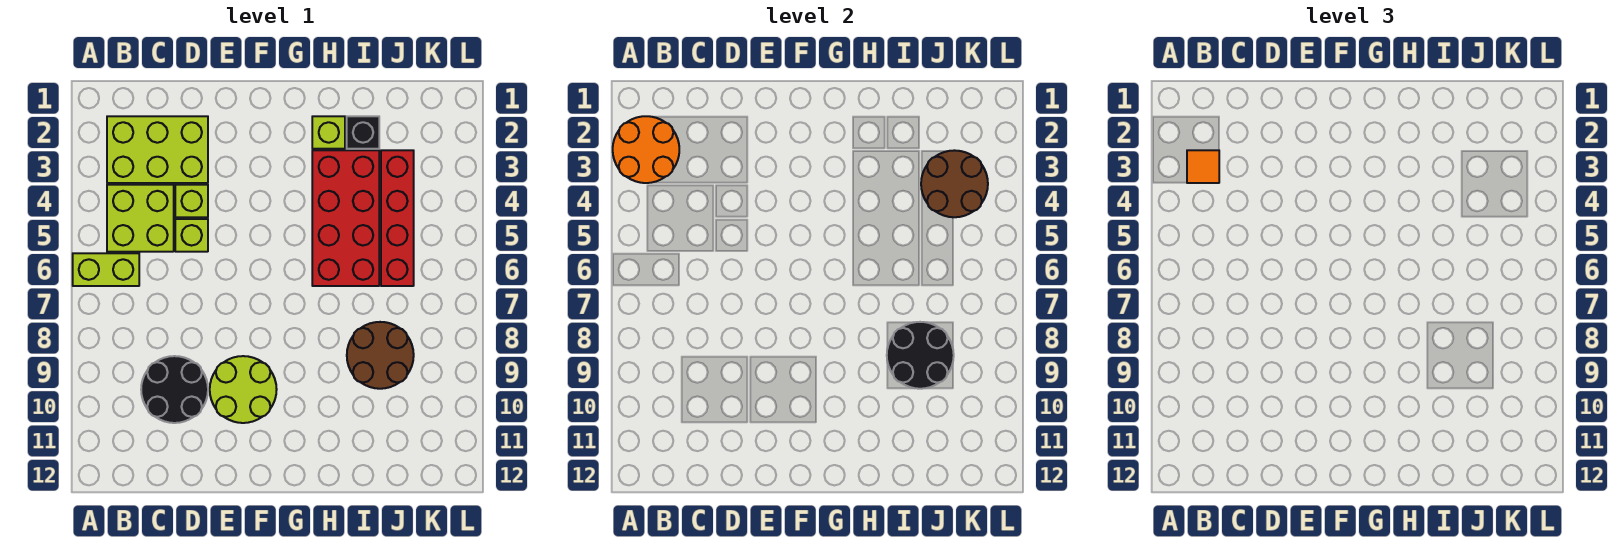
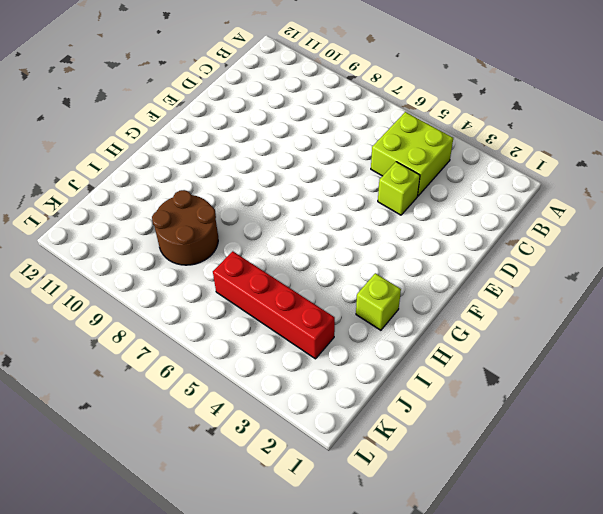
none -> lime 1x2 brick [73,253,139,286]
none -> lime 2x3 brick [107,116,208,183]
none -> black 2x2 round brick [141,356,208,423]

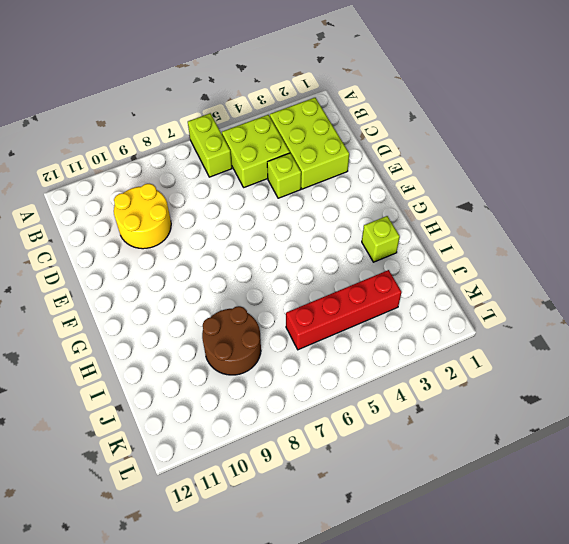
yellow 2x2 round brick [114,184,171,249] -> black 2x2 round brick [141,356,208,423]
none -> lime 1x1 brick [175,219,208,252]
none -> lime 2x2 round brick [210,356,277,423]
none -> red 2x4 brick [312,150,379,286]

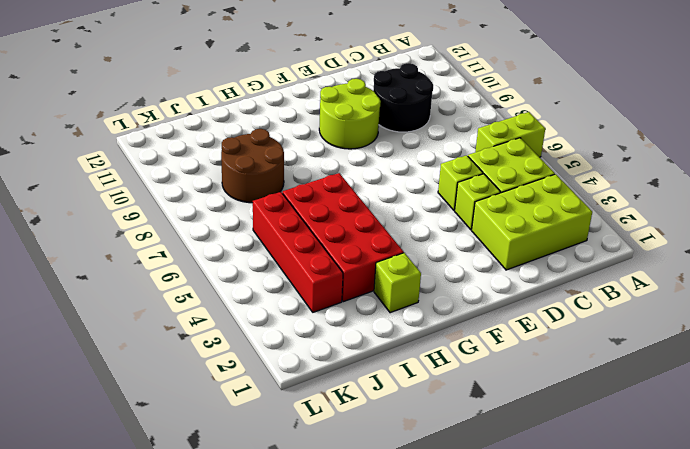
none -> black 1x1 brick [347,116,379,149]
none -> orange 2x2 round brick [613,116,679,183]
none -> black 2x2 round brick [887,322,954,389]

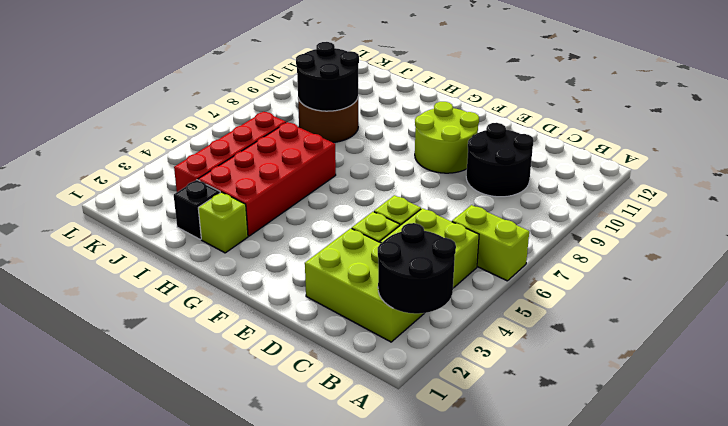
black 2x2 round brick [378,223,456,314] -> orange 2x2 round brick [613,116,679,183]
none -> brown 2x2 round brick [921,150,988,217]
none -> orange 1x1 tile [1187,150,1219,183]

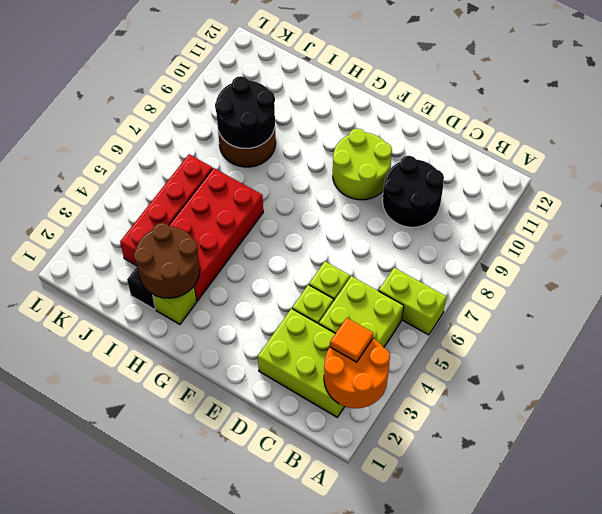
brown 2x2 round brick [134,223,200,298] -> brown 2x2 round brick moved to [921,150,988,217]

